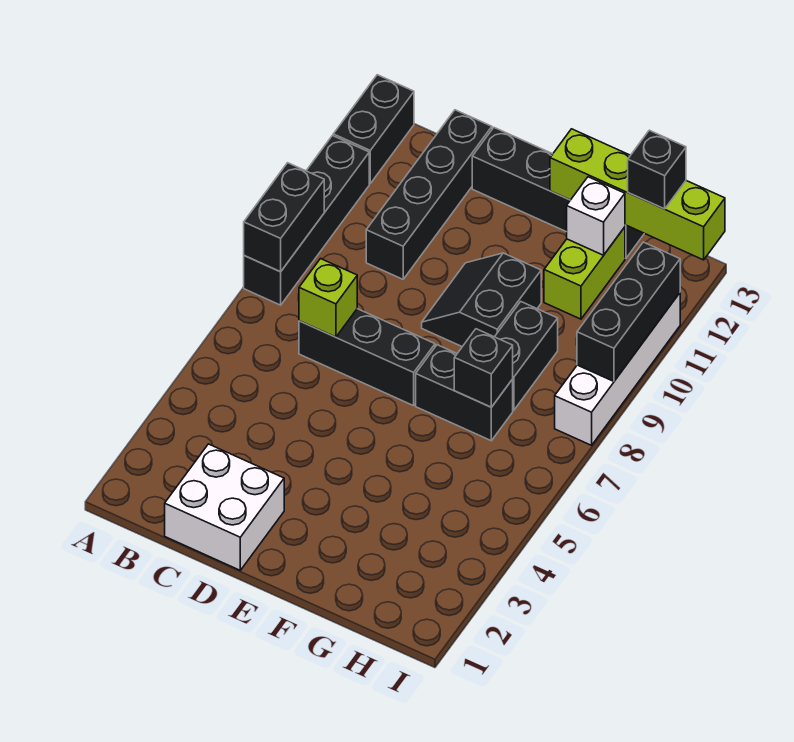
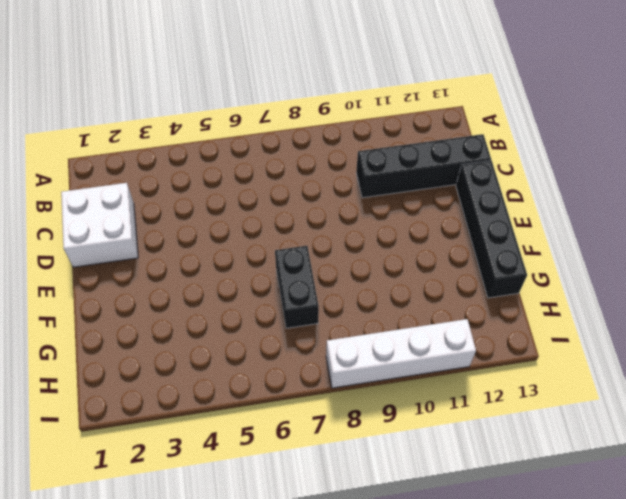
none -> black 1x4 brick [244,136,369,305]
none -> black 1x2 brick [333,75,414,183]
none -> black 1x3 brick [299,309,435,406]

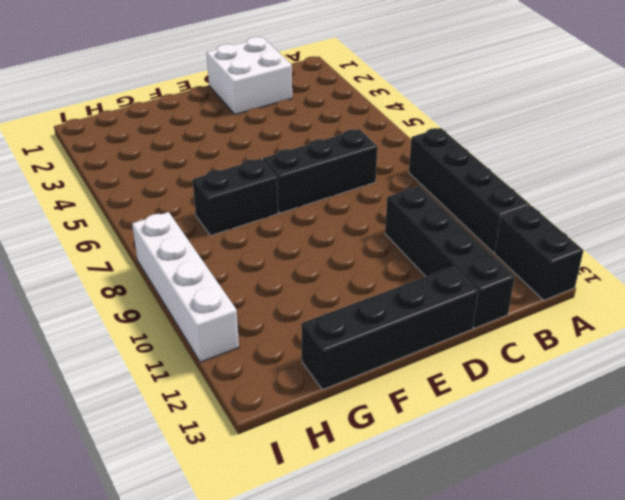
none -> black 2x2 slope [422,253,541,347]
none -> black 1x2 brick [495,302,558,410]
none -> lime 1x2 brick [544,227,625,319]

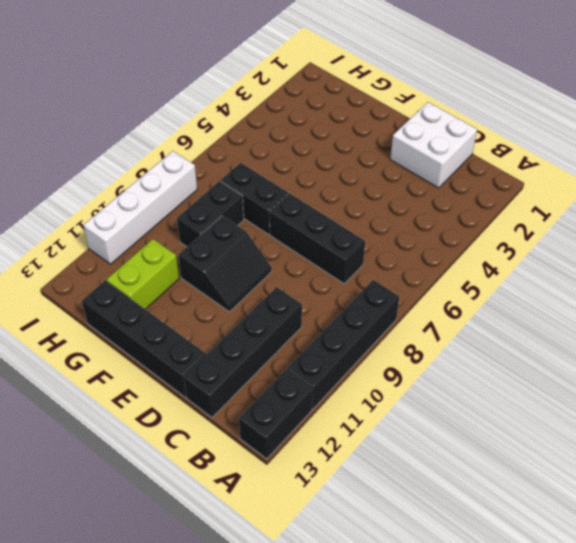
none -> black 1x2 brick [244,163,324,272]
none -> lime 1x1 brick [299,259,357,337]
none -> lime 1x4 brick [550,129,725,260]

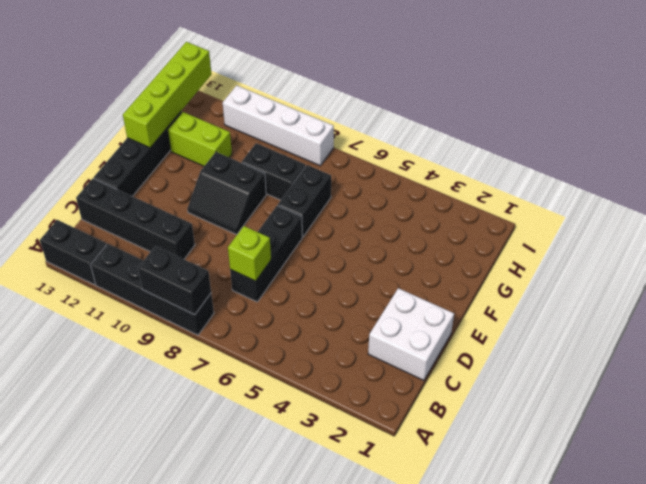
none -> black 1x1 brick [454,329,513,407]
none -> white 1x1 brick [567,177,625,255]
none -> black 1x3 brick [577,242,680,381]

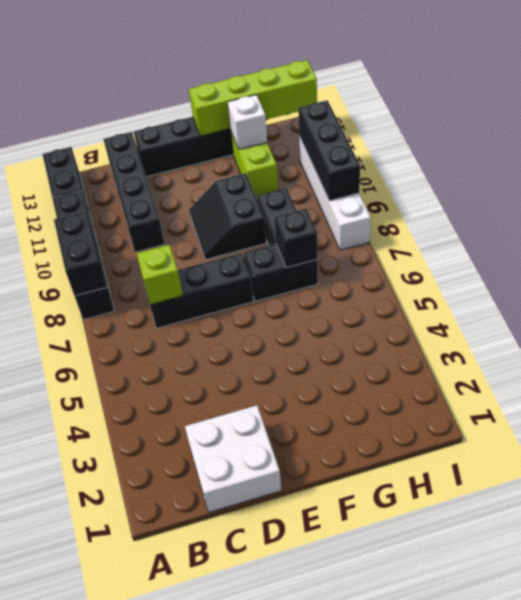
none -> black 1x1 brick [628,130,686,209]

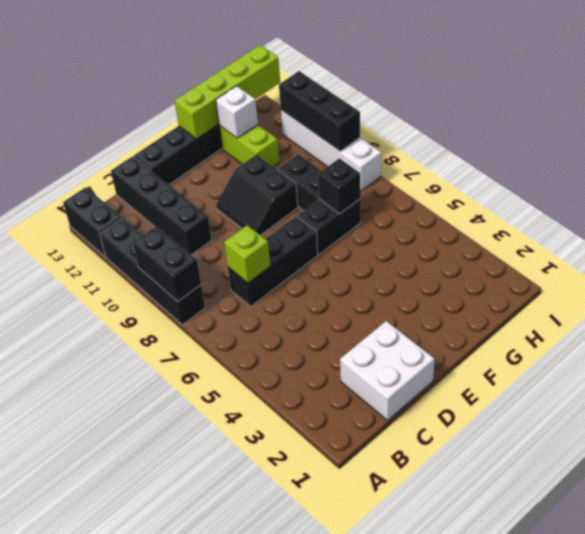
none -> black 1x1 brick [628,130,686,209]

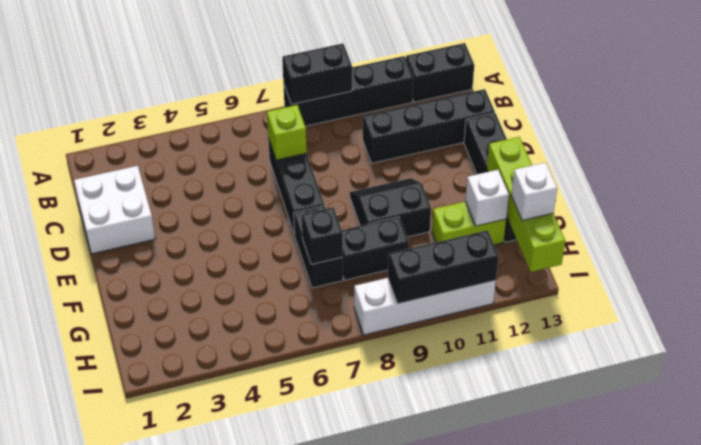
white 1x1 brick [511,162,557,220] -> black 1x1 brick [628,130,686,209]

